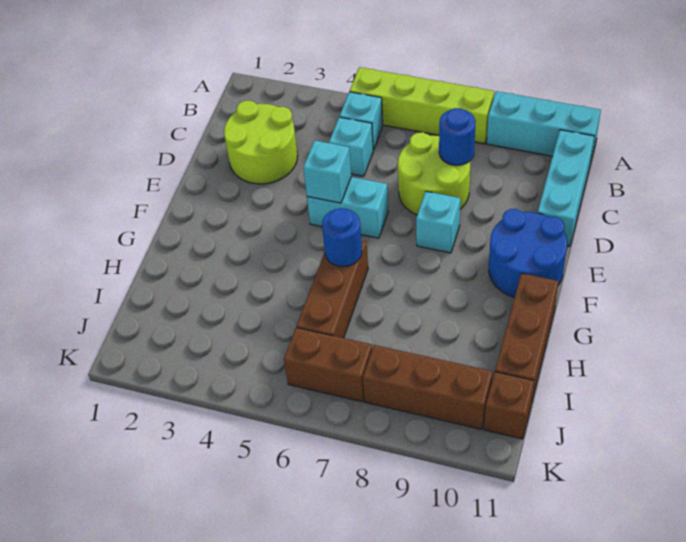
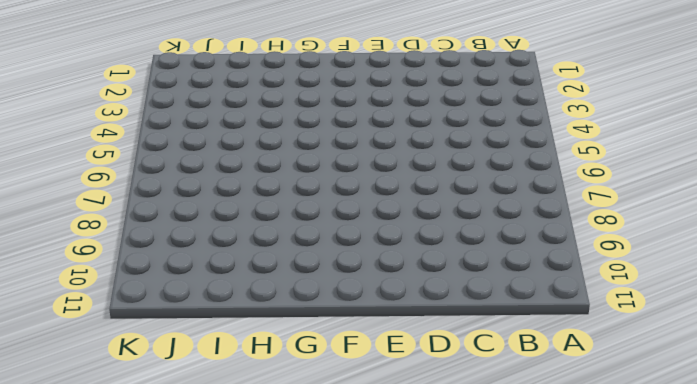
none -> lime 1x4 brick [350,67,494,144]
none -> cyan 1x3 brick [487,91,601,159]
none -> cyan 1x1 brick [339,92,383,150]

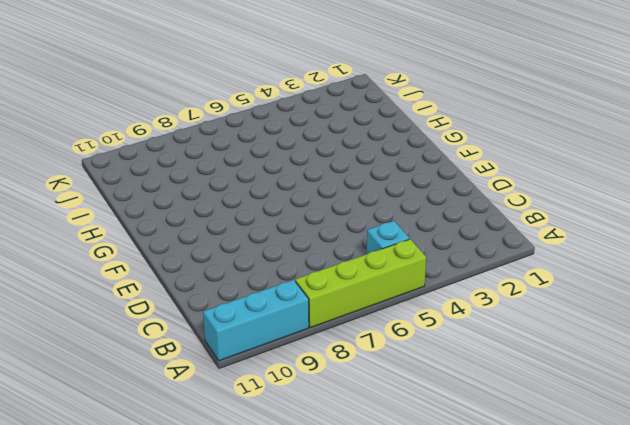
none -> cyan 1x3 brick [538,130,594,246]
none -> lime 2x2 round brick [224,101,298,184]
none -> cyan 1x1 brick [329,117,373,176]

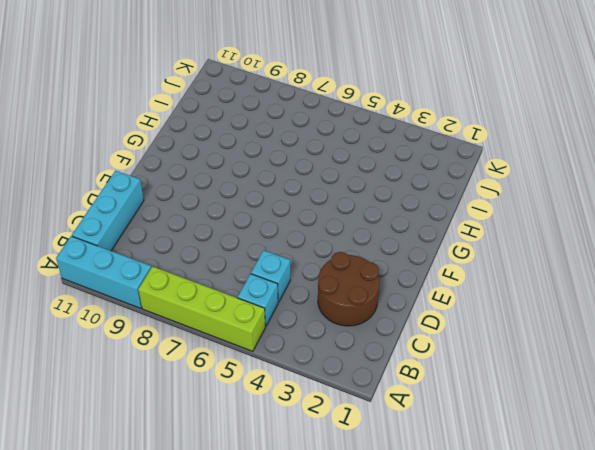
brown 2x2 round brick [318,252,380,326] -> lime 2x2 round brick [224,101,298,184]
none -> lime 2x2 round brick [398,132,470,215]
none -> cyan 1x2 brick [307,177,388,238]
none -> cyan 1x1 brick [416,191,460,253]

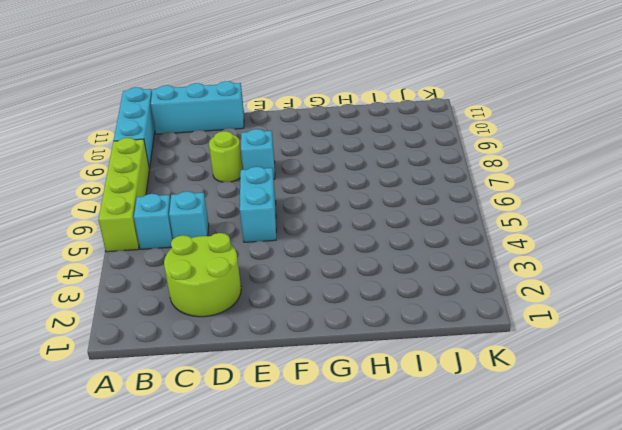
lime 1x1 round brick [209,131,243,182] -> lime 2x2 round brick [398,132,470,215]
none -> blue 2x2 round brick [489,209,567,298]
none -> brown 1x3 brick [297,240,368,338]
none -> brown 1x3 brick [495,273,559,403]

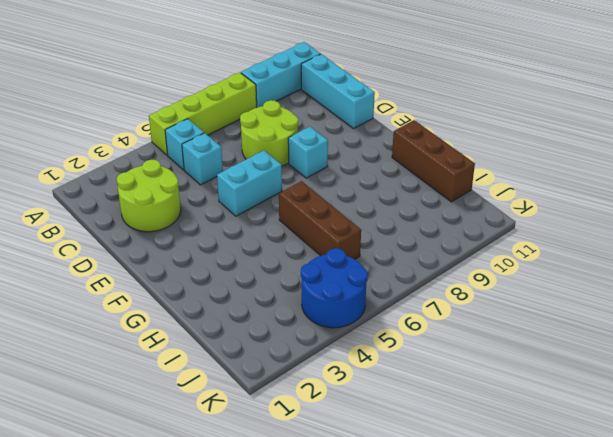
blue 2x2 round brick [301,248,368,328] -> blue 2x2 round brick moved to [489,209,567,298]
none -> brown 1x2 brick [284,328,372,402]
none -> brown 1x3 brick [363,345,493,429]
none -> brown 1x1 brick [484,372,534,439]

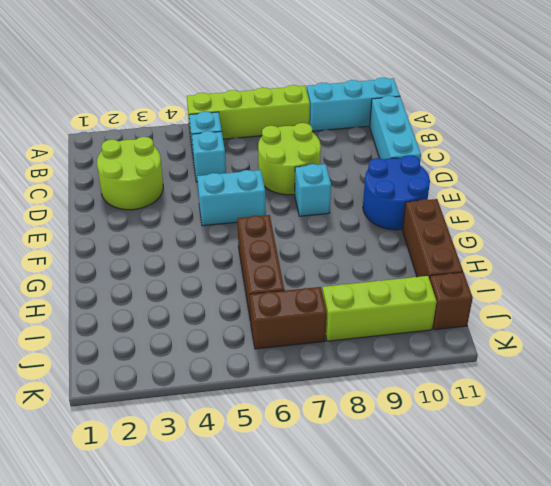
lime 1x3 brick [322,276,437,341] -> brown 1x3 brick [363,345,493,429]
none -> blue 1x1 round brick [439,108,476,165]
none -> cyan 1x1 brick [303,141,351,203]
none -> blue 1x1 round brick [322,208,362,267]

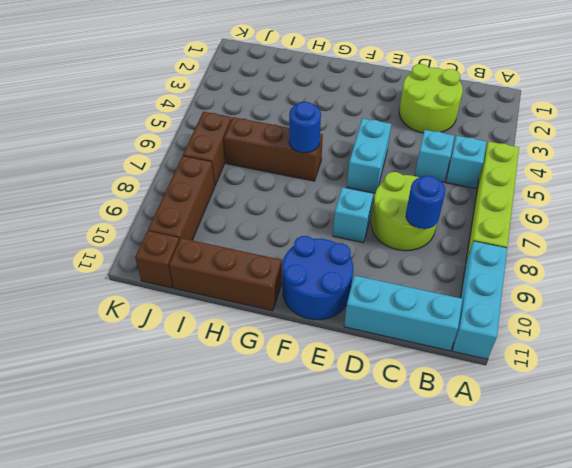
none -> cyan 1x1 brick [303,141,351,203]

